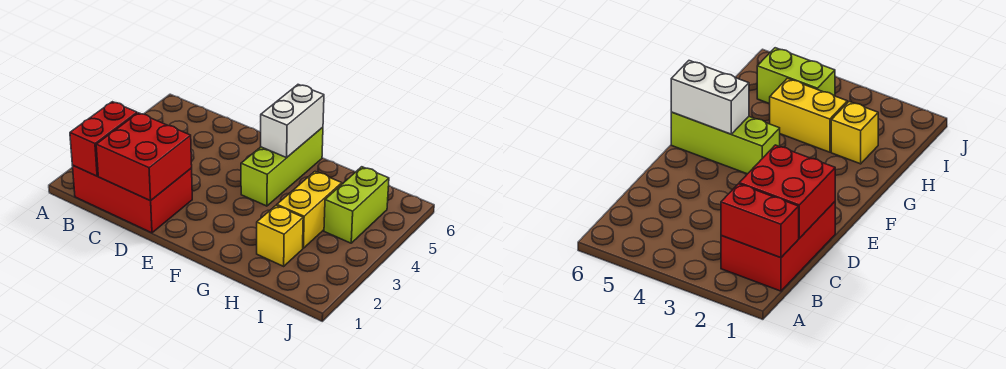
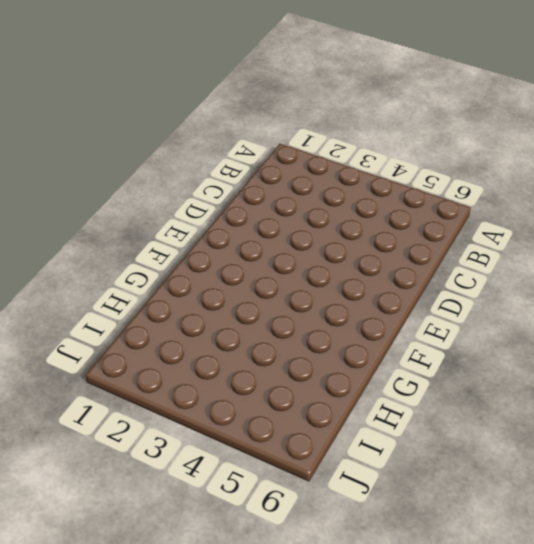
none -> red 2x3 brick [72,165,192,233]
none -> lime 1x3 brick [241,127,323,206]

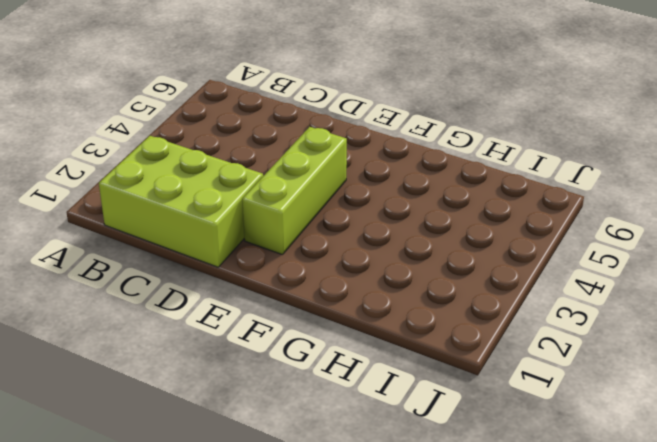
lime 2x3 brick [99,136,263,267] -> red 2x3 brick [72,165,192,233]
lime 1x3 brick [242,127,347,255] -> lime 1x3 brick moved to [241,127,323,206]
none -> yellow 1x1 brick [257,205,303,266]
none -> yellow 1x2 brick [277,172,342,248]

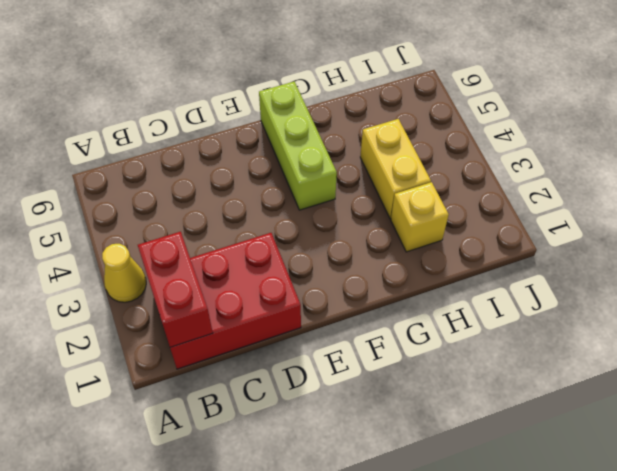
yellow 1x1 cone [102,244,146,302] -> none
none -> lime 1x2 brick [324,167,389,243]
none -> red 2x2 brick [96,113,192,201]

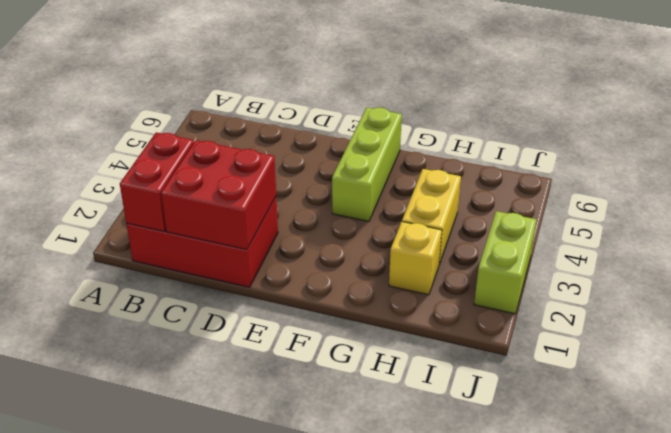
lime 1x2 brick [474,211,537,314] -> lime 1x2 brick moved to [324,167,389,243]
none -> white 1x2 brick [261,85,324,158]

